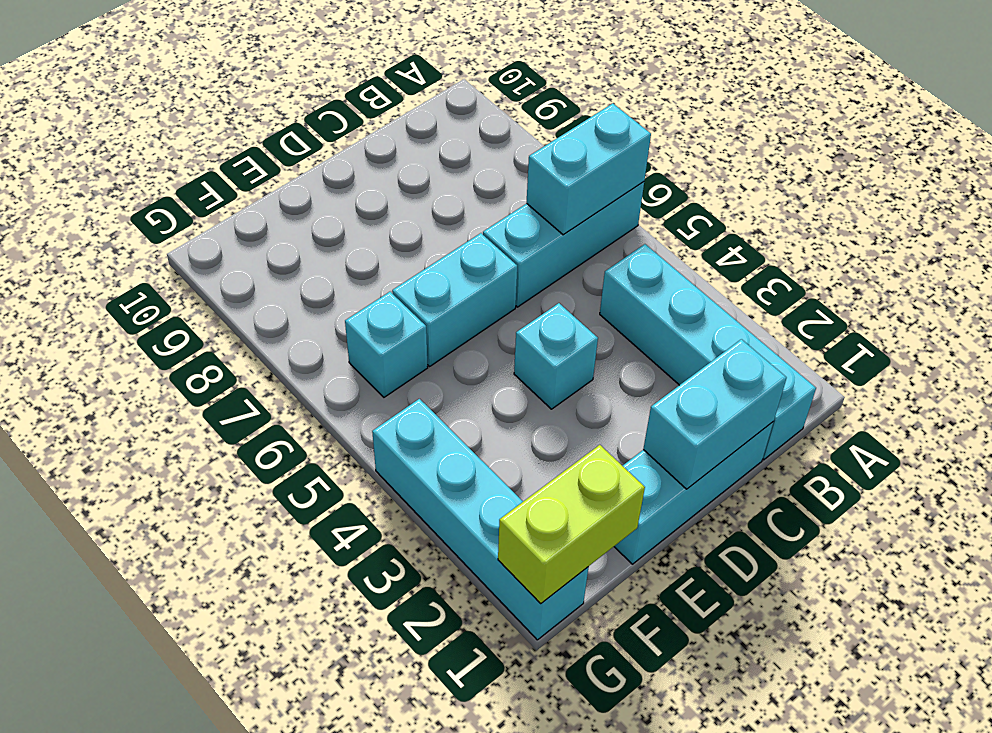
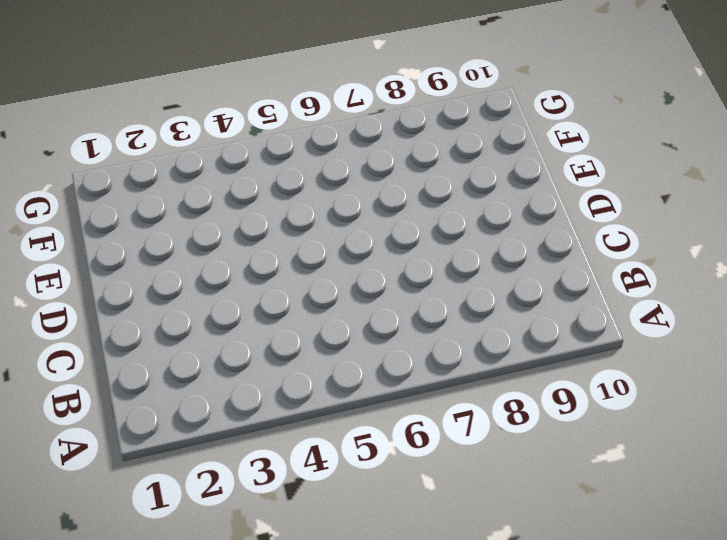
none -> cyan 1x3 brick [483,182,644,307]
none -> cyan 1x4 brick [600,244,816,460]

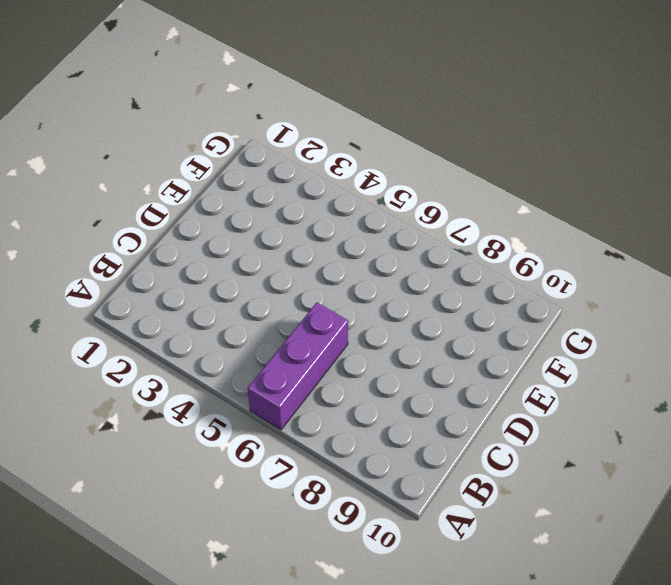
purple 1x3 brick [248,303,348,430] -> cyan 1x3 brick [483,182,644,307]
none -> cyan 1x4 brick [600,244,816,460]
none -> cyan 1x3 brick [614,422,773,564]

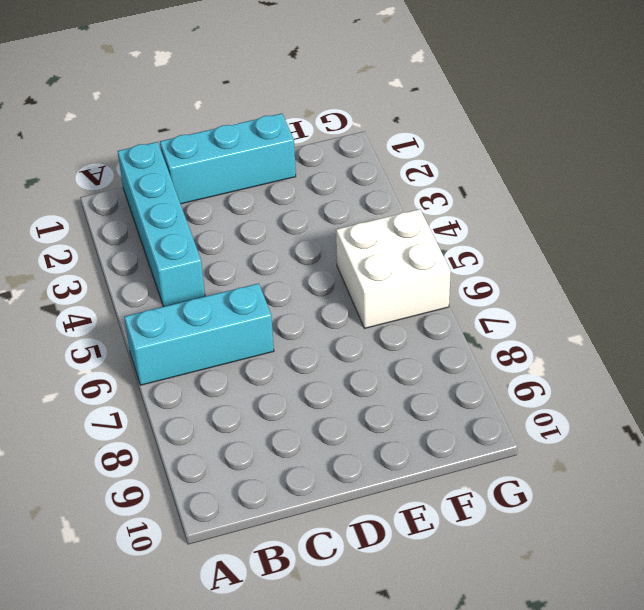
white 2x2 brick [336,209,451,328] -> cyan 1x1 brick [345,292,428,397]
none -> cyan 1x1 brick [514,303,598,409]
none -> cyan 1x2 brick [392,233,517,366]

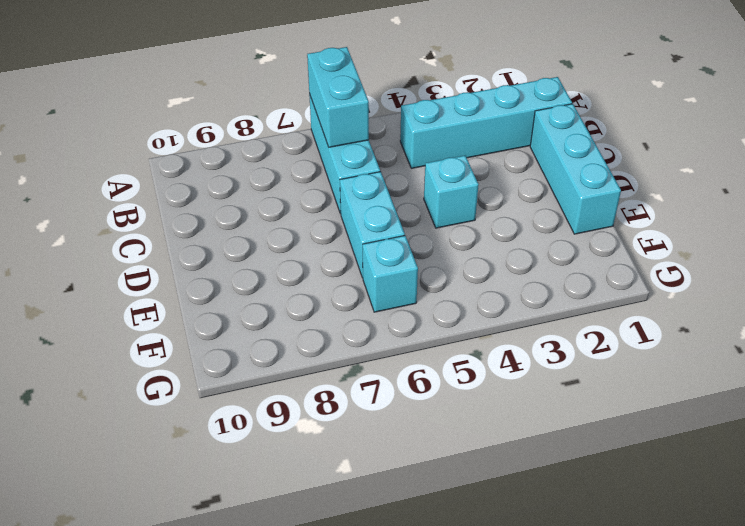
none -> cyan 1x4 brick [372,399,588,640]
none -> cyan 1x2 brick [643,339,787,489]

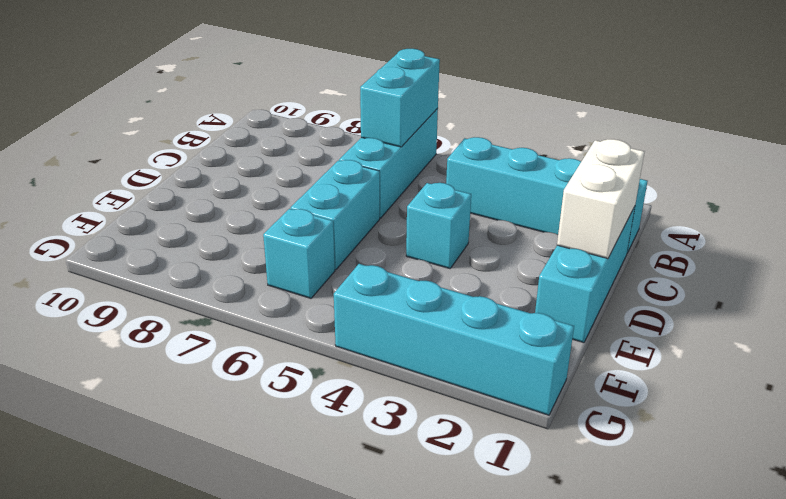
white 1x2 brick [557,139,645,259] -> cyan 1x2 brick [643,339,787,489]
none -> lime 1x2 brick [498,445,645,604]

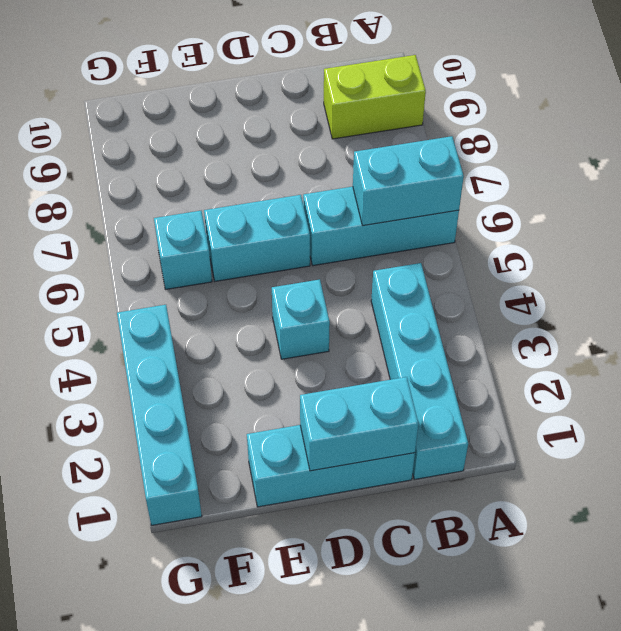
lime 1x2 brick [324,55,426,139] -> lime 1x2 brick moved to [498,445,645,604]

